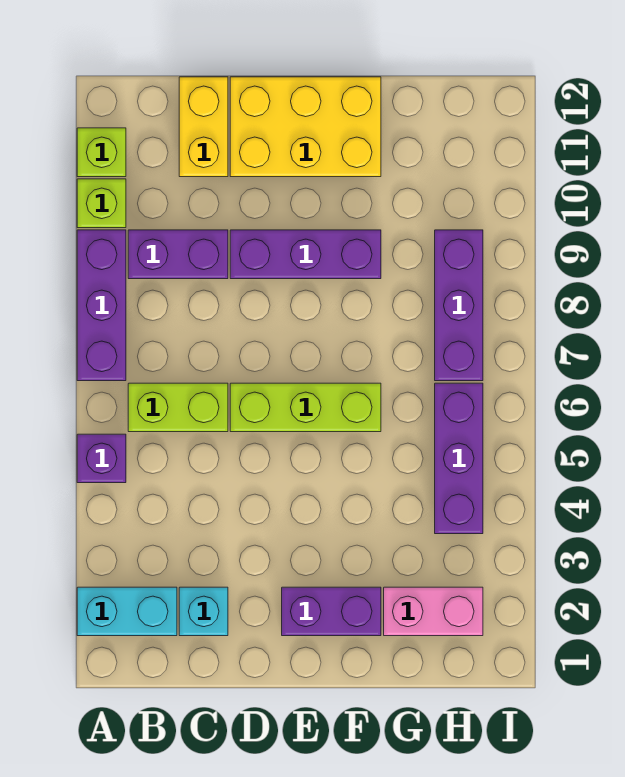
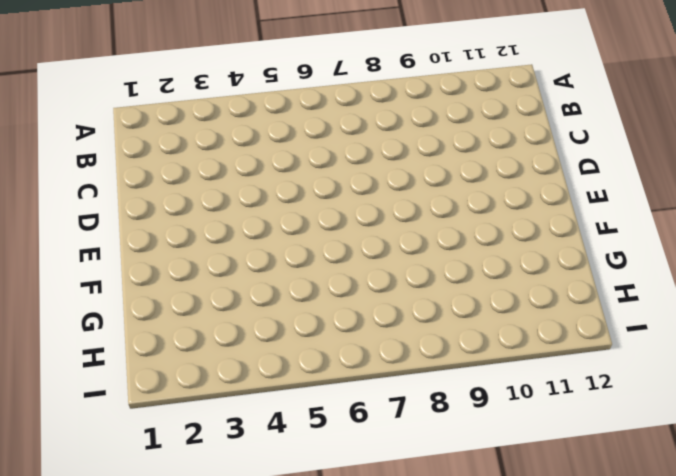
none -> cyan 1x2 brick [77,587,177,636]
none -> purple 1x1 brick [77,434,126,483]
none -> purple 1x3 brick [77,230,126,381]

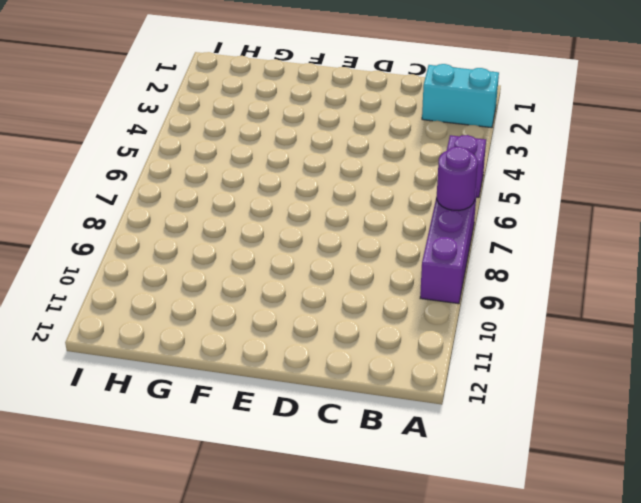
purple 1x1 round brick [437,147,478,211] -> none
none -> lime 1x1 brick [77,179,126,228]
none -> lime 1x1 brick [77,128,126,177]
none -> lime 1x2 brick [128,383,228,432]

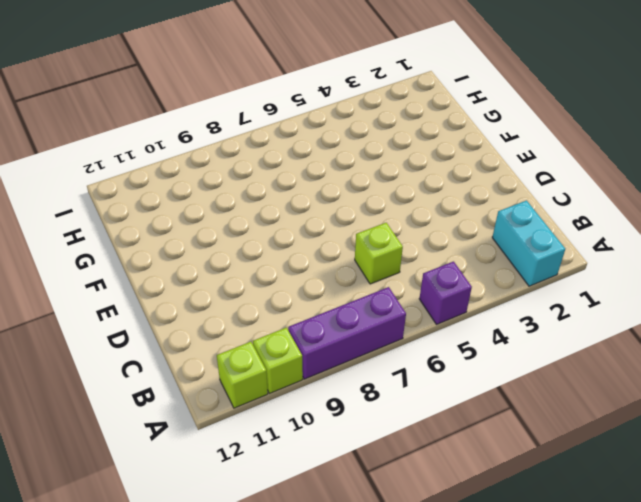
lime 1x1 brick [355,223,403,284] -> lime 1x2 brick [128,383,228,432]
none -> purple 1x2 brick [128,230,228,279]
none -> cyan 1x1 brick [179,587,228,636]
none -> yellow 1x2 brick [179,77,228,177]

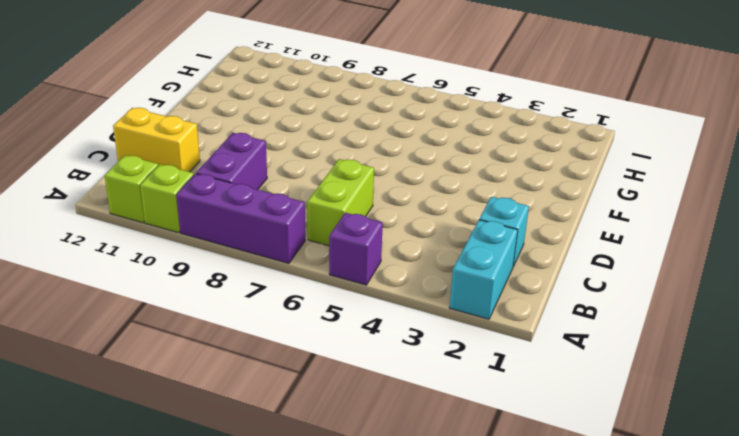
none -> lime 1x3 brick [230,383,381,432]
none -> purple 1x3 brick [230,230,381,279]
none -> yellow 2x3 brick [230,77,381,177]

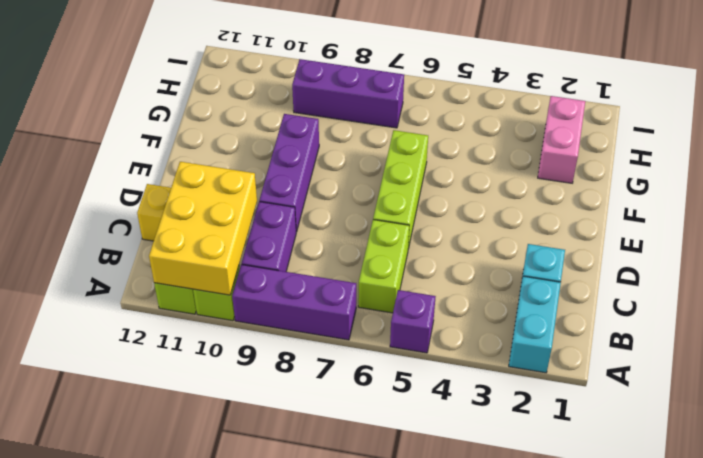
yellow 2x3 brick [149,162,257,295] -> yellow 2x3 brick moved to [230,77,381,177]
none -> purple 1x2 brick [282,587,381,636]
none -> purple 1x3 brick [435,383,483,534]

